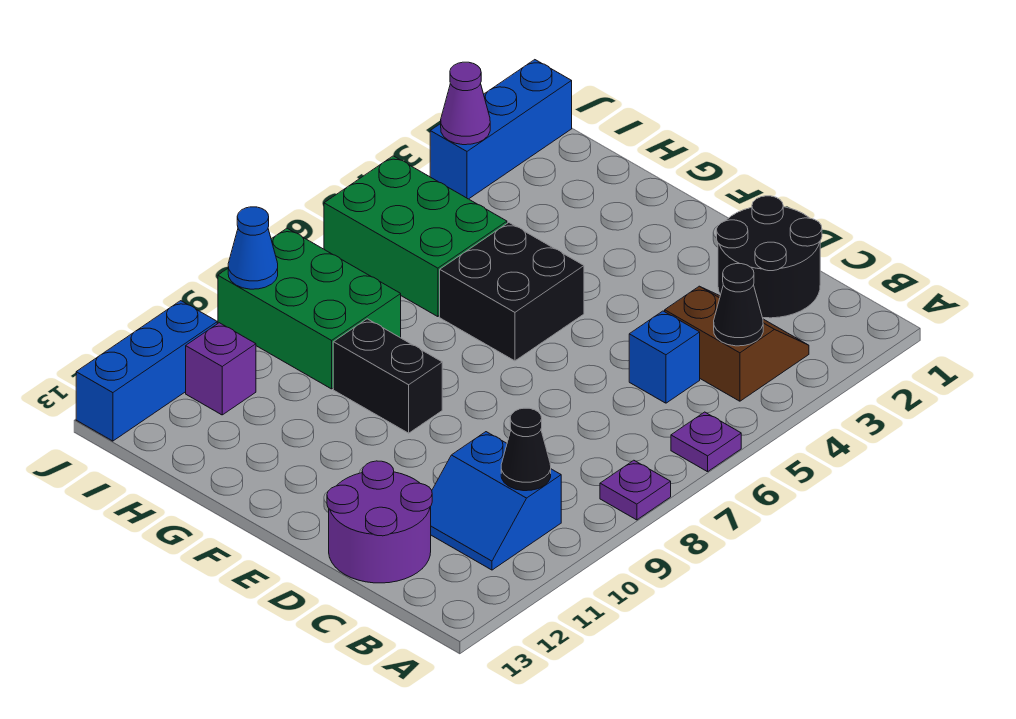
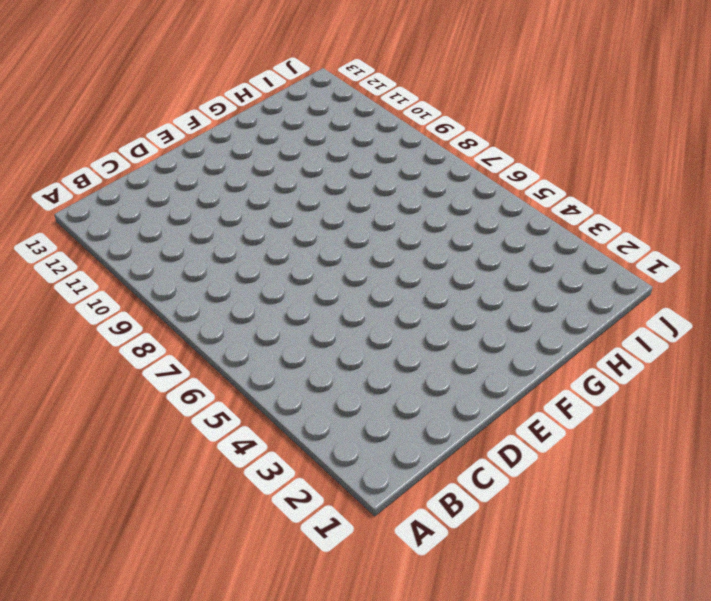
none -> purple 1x1 plate [671,412,741,472]
none -> purple 1x1 plate [600,460,671,520]
none -> brown 2x2 slope [665,286,809,401]

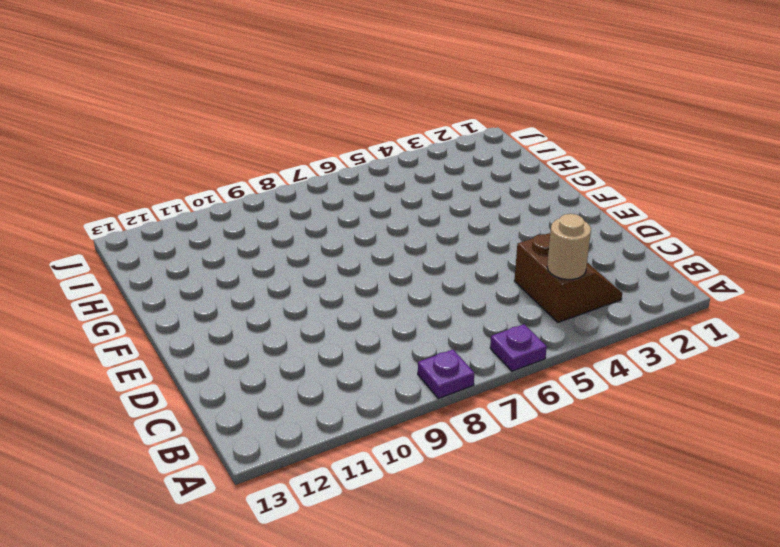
tan 1x1 round brick [547,214,591,280] -> black 1x1 cone [714,264,763,346]
none -> blue 2x2 slope [430,432,561,570]
none -> black 2x2 round brick [717,196,822,318]
none -> blue 1x1 brick [629,311,700,403]

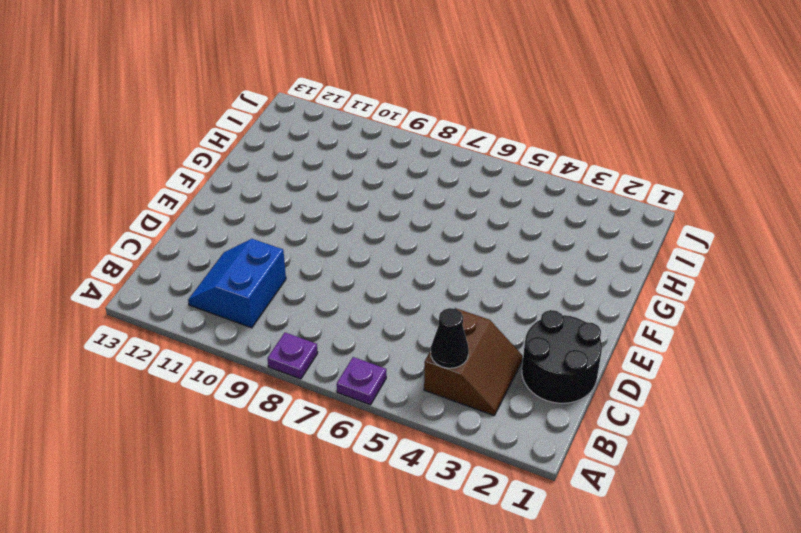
none -> blue 1x1 brick [629,311,700,403]
none -> purple 2x2 round brick [327,461,432,583]
none -> black 2x2 brick [440,223,584,361]

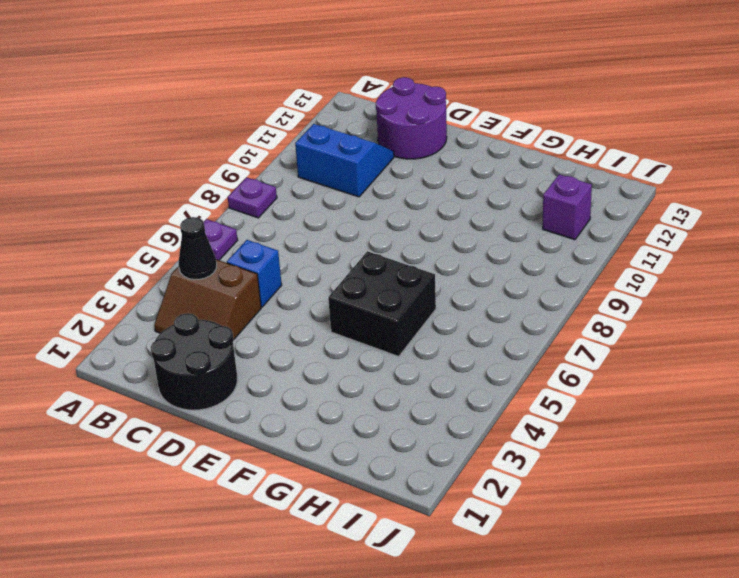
none -> black 1x2 brick [333,319,442,433]
none -> green 2x3 brick [324,156,507,317]
none -> green 2x3 brick [218,228,401,389]

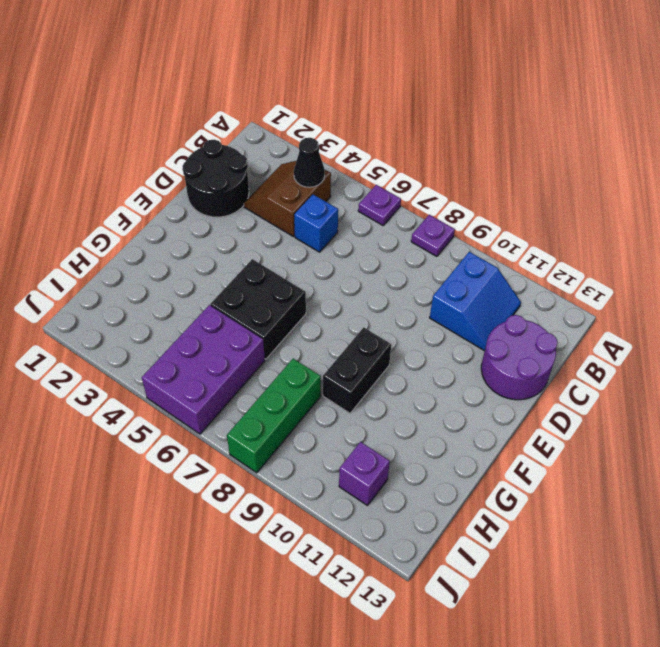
purple 2x3 brick [142,305,265,434] -> green 2x3 brick [324,156,507,317]
green 1x3 brick [227,359,321,473] -> green 2x3 brick [218,228,401,389]
none -> blue 1x3 brick [430,60,572,199]
none -> blue 1x3 brick [76,301,217,441]
none -> black 1x1 cone [501,408,551,491]

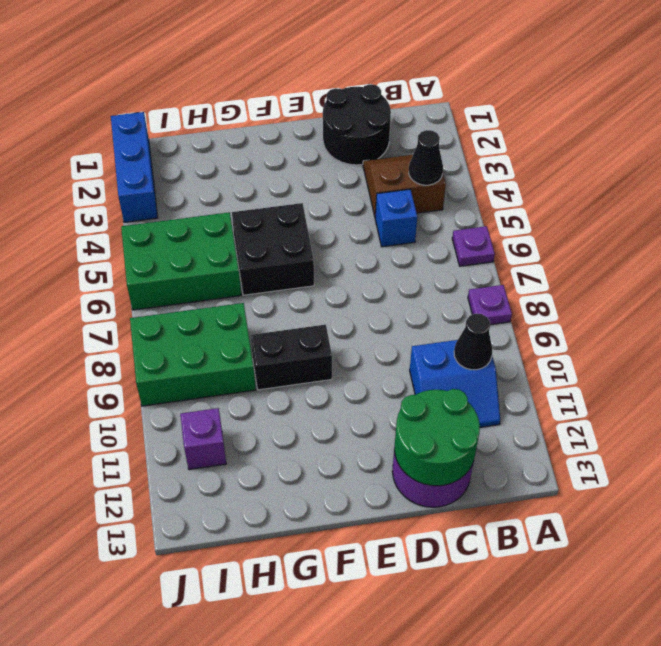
green 2x2 round brick [394,389,480,486] -> none
none -> blue 1x3 brick [76,301,217,441]
none -> purple 1x1 cone [441,62,490,145]
none -> blue 1x1 cone [228,207,278,289]

